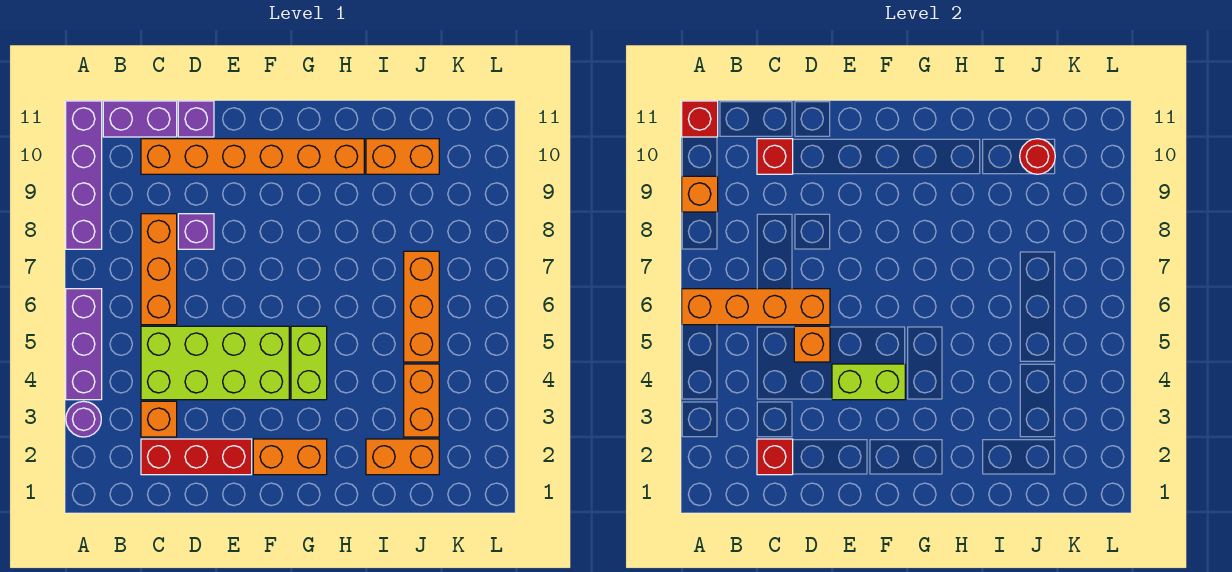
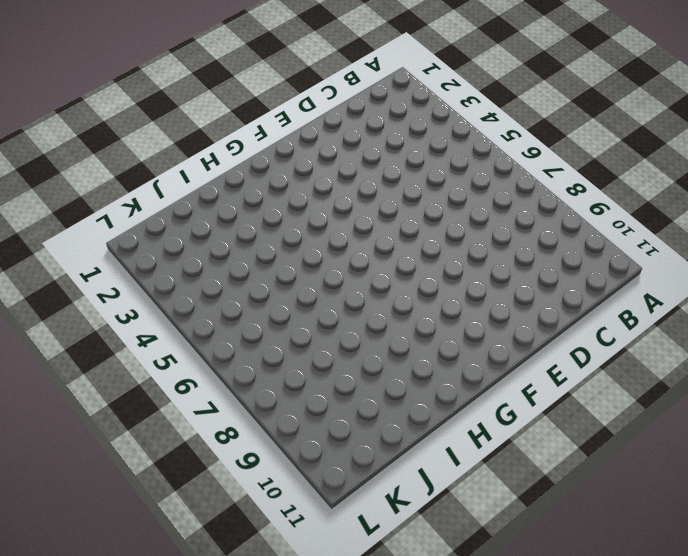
none -> purple 1x1 round brick [66,401,101,437]
none -> purple 1x3 brick [66,289,102,400]
none -> purple 1x4 brick [66,101,102,249]

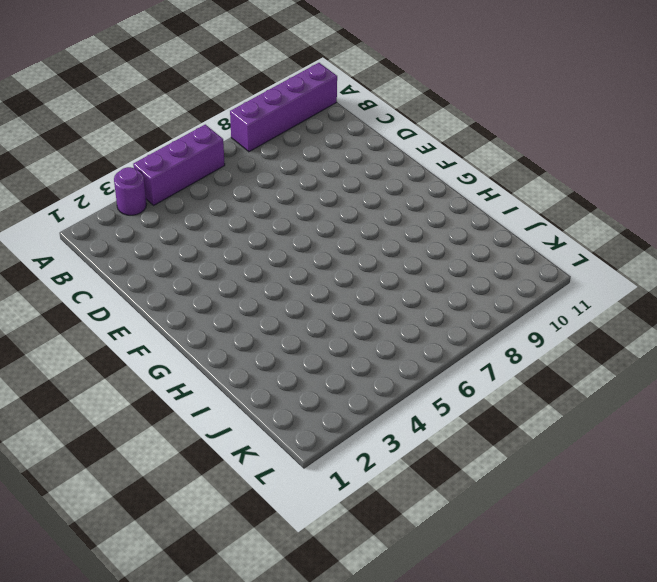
none -> purple 1x2 brick [103,101,177,137]
none -> red 1x3 brick [141,439,252,475]
none -> orange 1x1 brick [141,401,177,437]

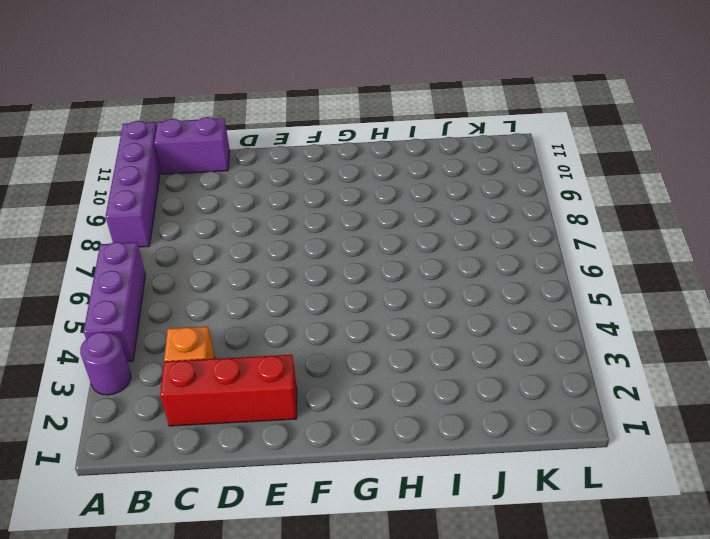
none -> lime 2x4 brick [141,326,289,400]
none -> orange 1x3 brick [141,214,177,325]
none -> orange 1x6 brick [141,139,364,174]

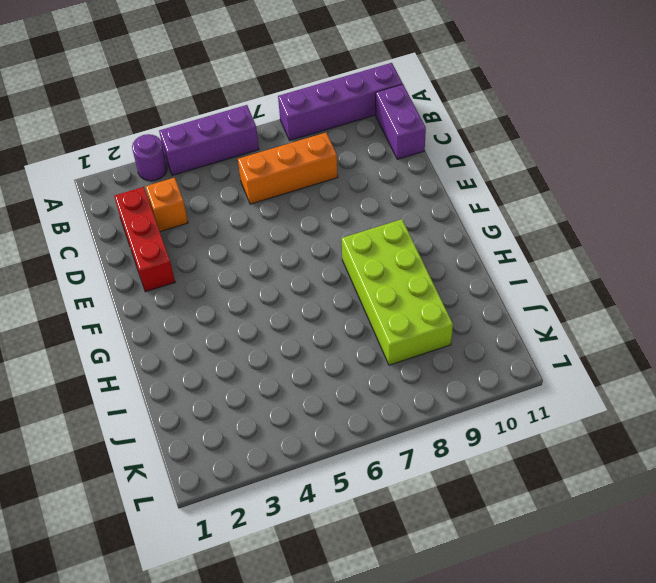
lime 2x4 brick [341,219,453,365] -> lime 2x4 brick moved to [141,326,289,400]
none -> orange 1x6 brick [141,139,364,174]
none -> purple 1x1 brick [178,214,214,249]
none -> purple 1x1 brick [178,101,214,137]

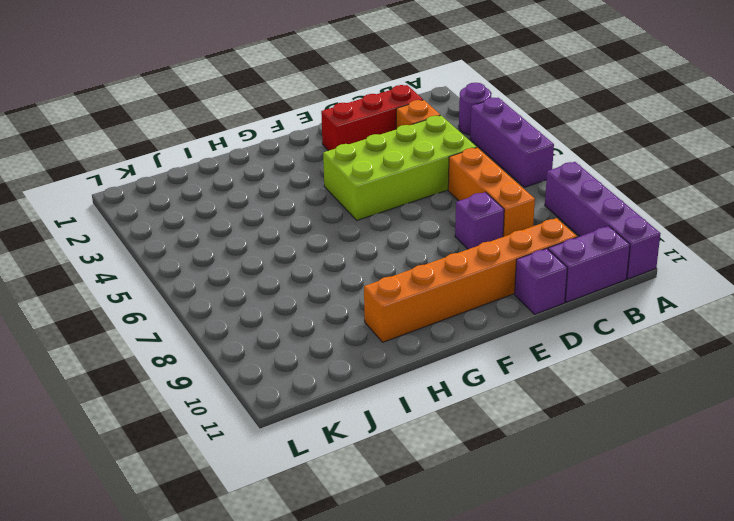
none -> orange 1x2 brick [253,439,327,475]
none -> lime 1x2 brick [291,326,327,400]
none -> orange 1x2 brick [366,439,439,475]

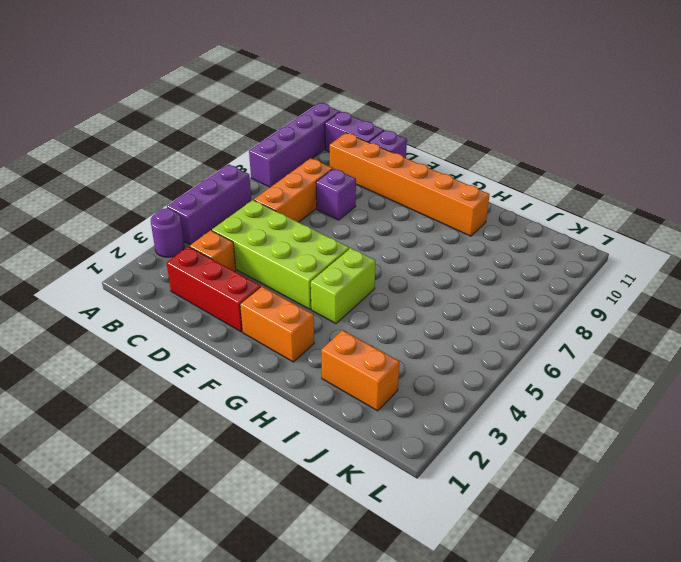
none -> orange 1x2 brick [366,139,439,174]
none -> orange 1x2 brick [404,364,439,437]
none -> orange 1x3 brick [404,251,439,362]

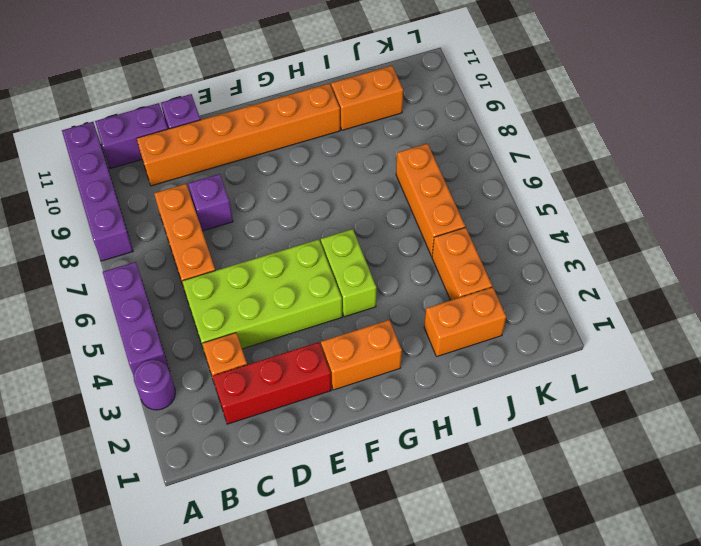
none -> orange 1x4 brick [682,289,830,325]
none -> orange 1x1 brick [682,176,718,212]
none -> red 1x1 brick [682,101,718,137]

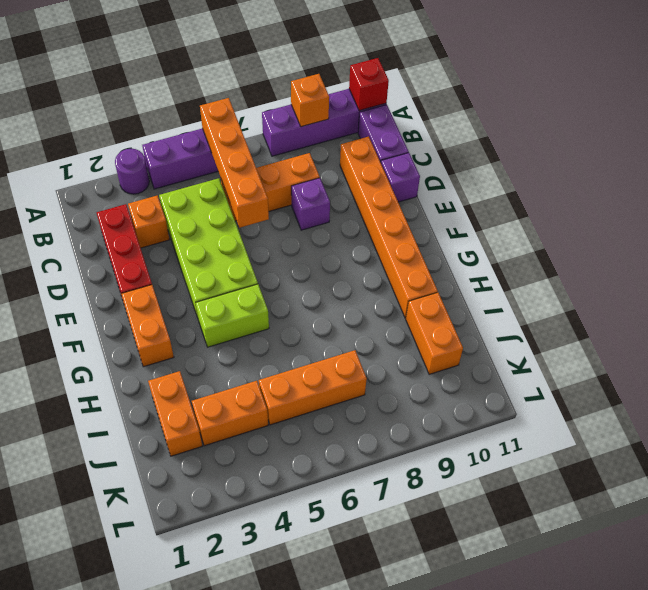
none -> red 1x1 brick [757,439,793,475]
none -> red 1x1 brick [757,139,793,174]
none -> orange 1x1 brick [794,326,830,362]

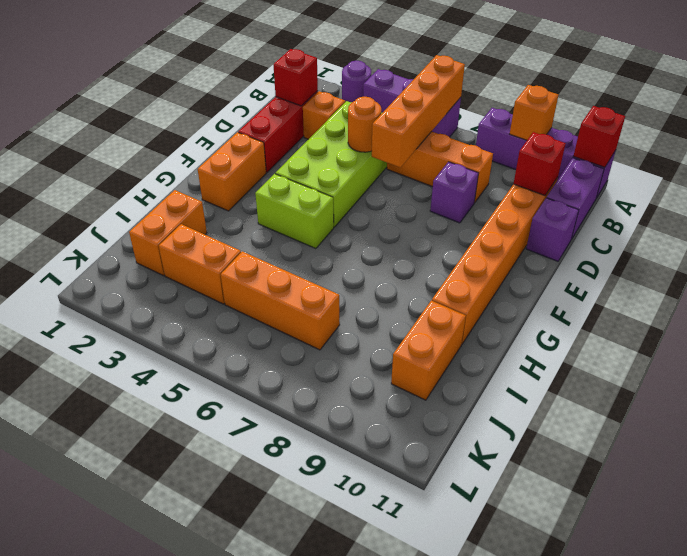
orange 1x1 round brick [348,97,381,152] -> orange 1x1 brick [794,326,830,362]
none -> lime 1x2 brick [832,364,905,400]
none -> red 1x1 round brick [1020,139,1055,174]

